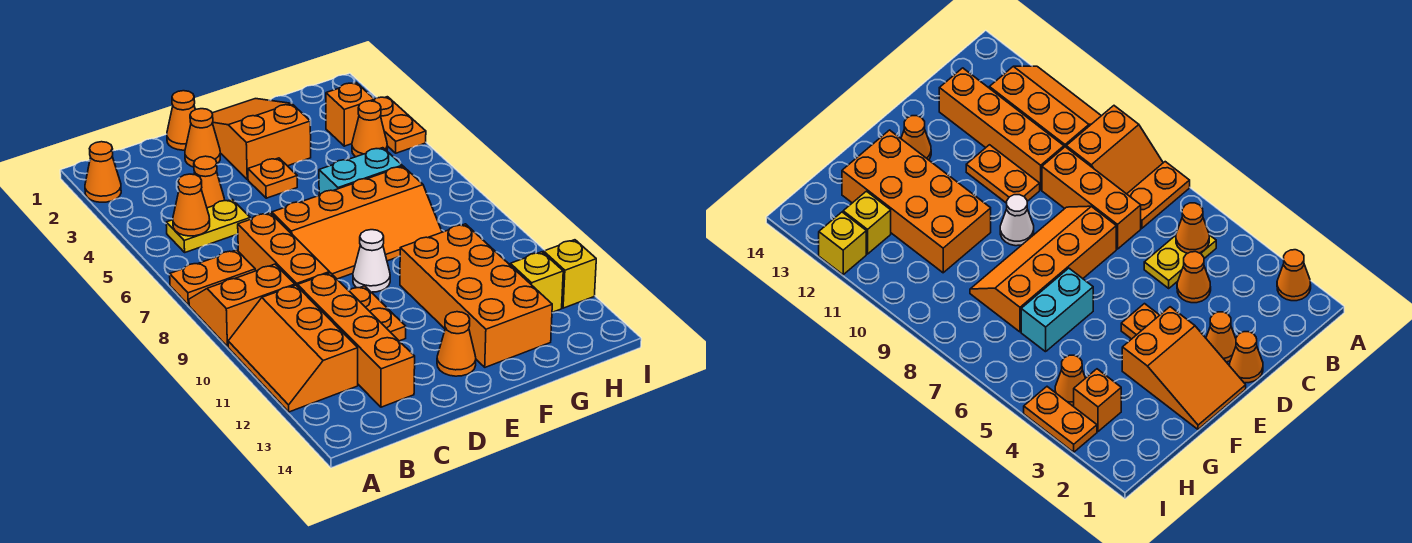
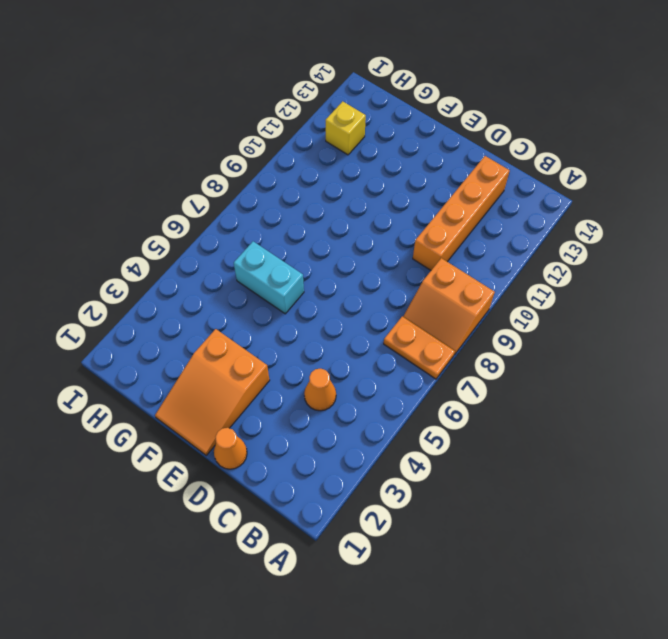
none -> orange 1x1 cone [85,142,121,202]
none -> orange 2x3 slope [228,285,358,412]
none -> yellow 1x2 plate [166,199,250,252]

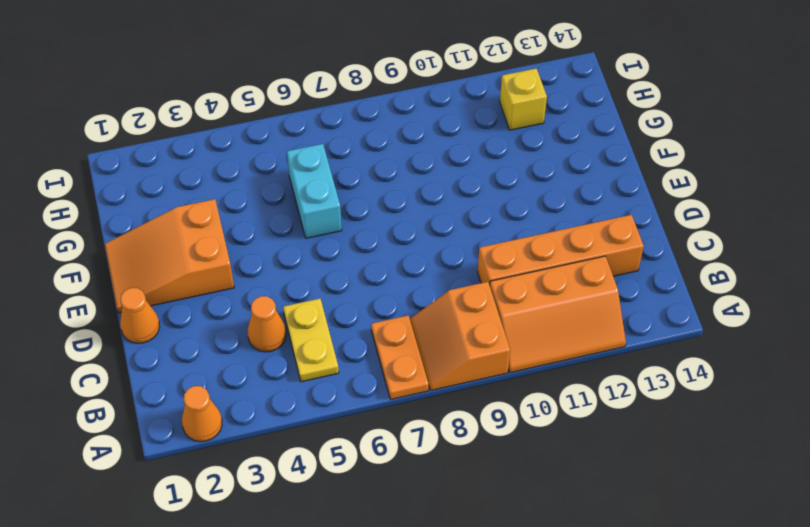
none -> orange 1x3 brick [238,213,330,287]
none -> orange 1x1 cone [185,109,220,167]
none -> orange 2x4 slope [272,166,442,279]

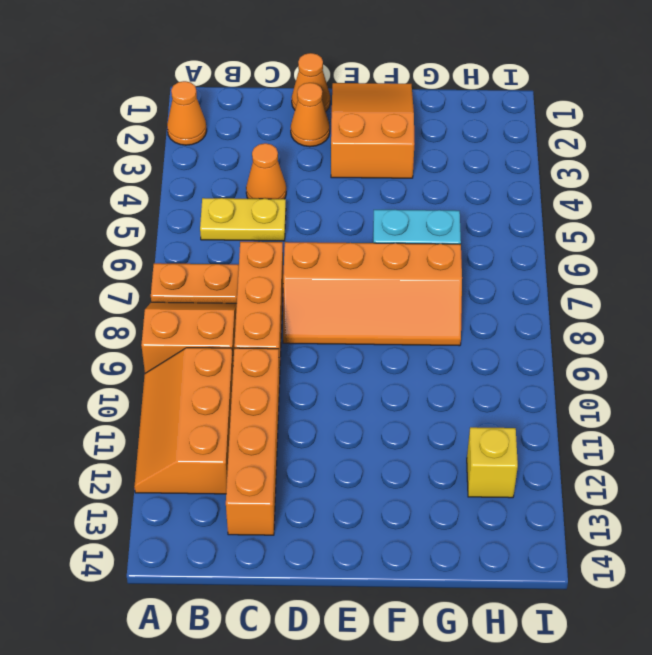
none -> orange 1x2 plate [349,286,406,341]
none -> orange 1x1 plate [248,158,297,198]
none -> white 1x1 cone [353,230,390,292]

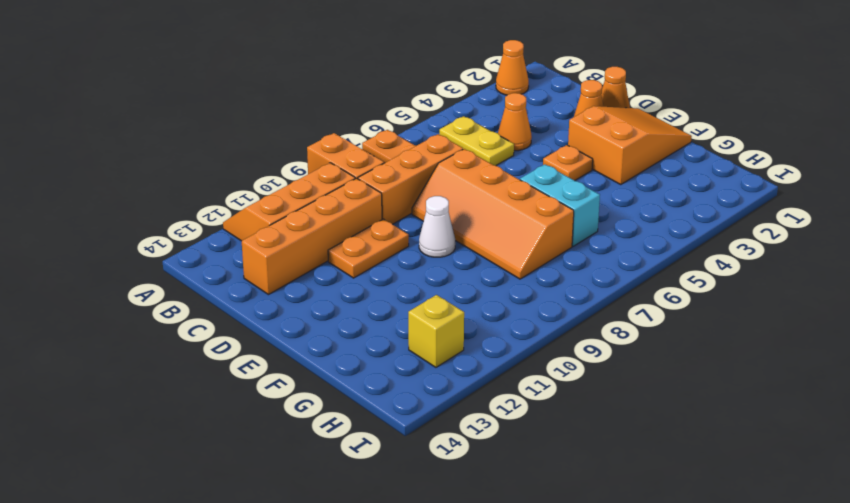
none -> orange 1x1 cone [437,312,476,376]
none -> orange 2x4 brick [400,224,552,367]
none -> orange 1x1 brick [326,83,375,146]

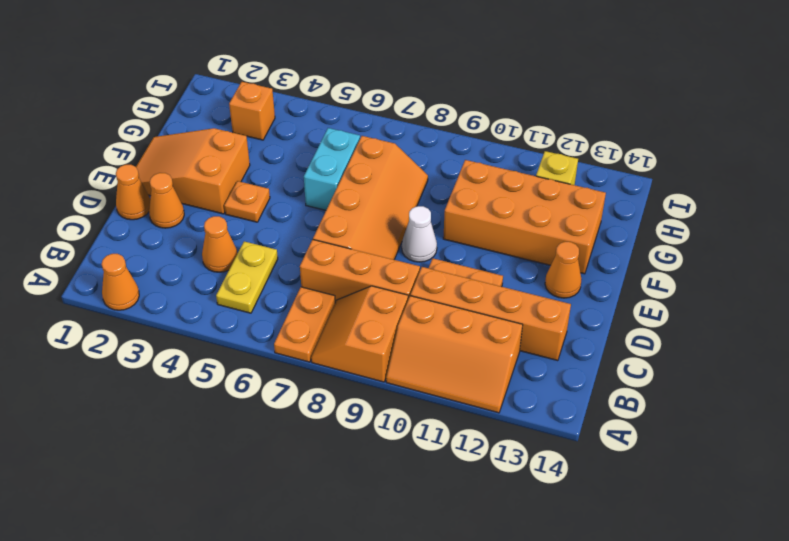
none -> orange 1x1 cone [352,101,387,157]
none -> orange 1x2 plate [375,97,426,153]
none -> yellow 1x1 brick [544,240,596,308]

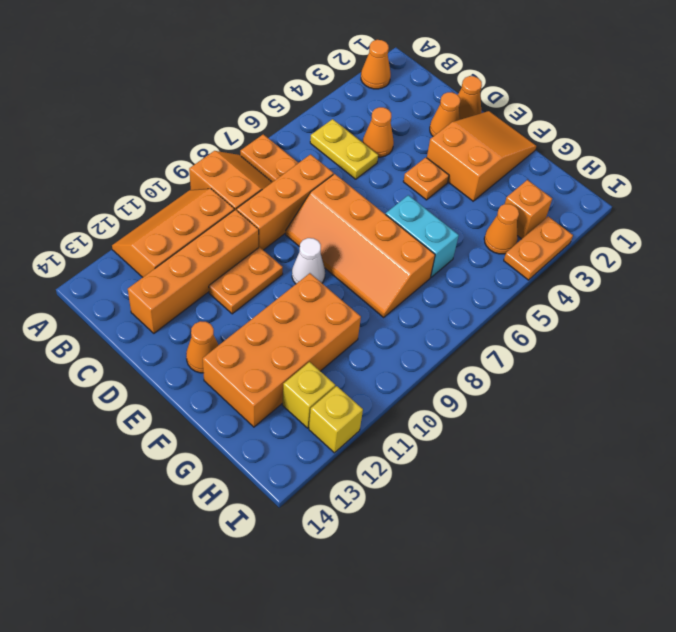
none -> orange 1x1 cone [173,174,210,236]

